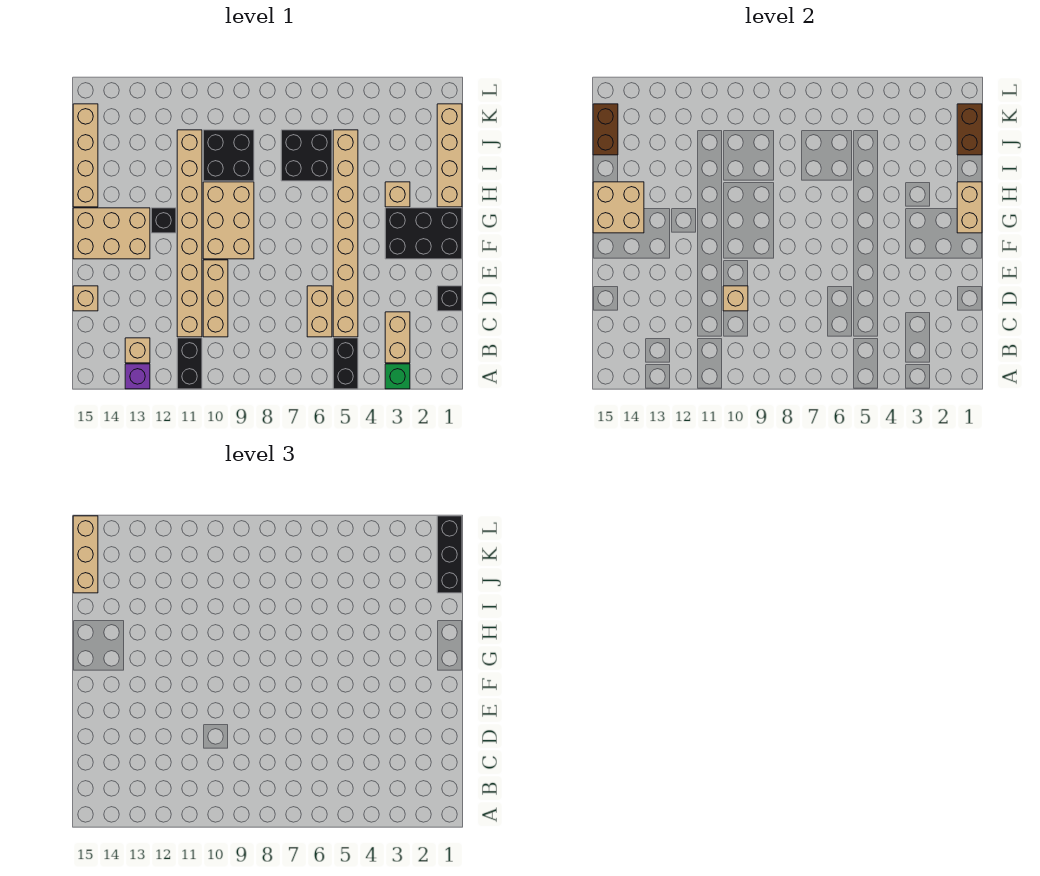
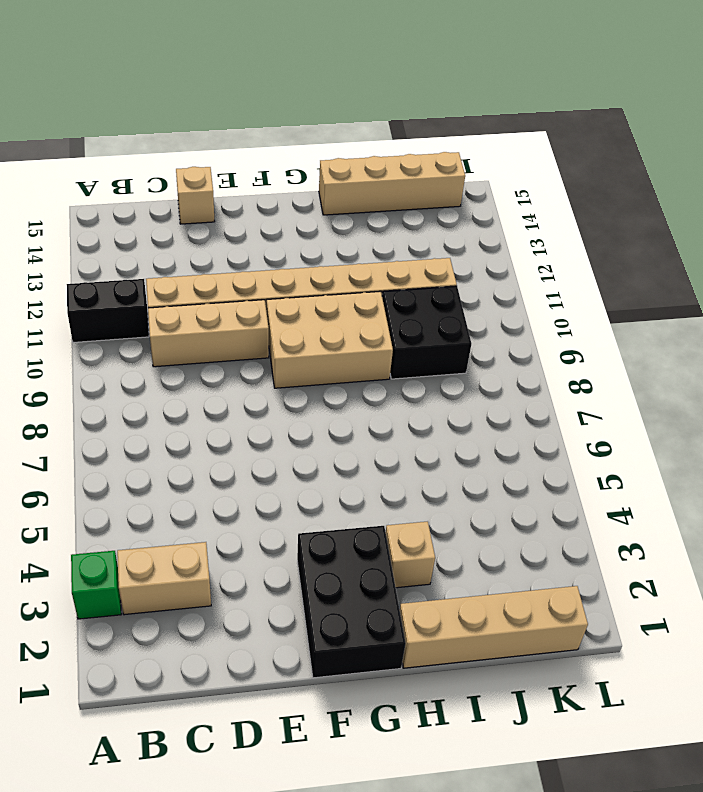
none -> black 1x2 brick [333,338,358,389]
none -> purple 1x1 brick [125,364,150,389]
none -> tan 1x1 brick [125,338,150,363]

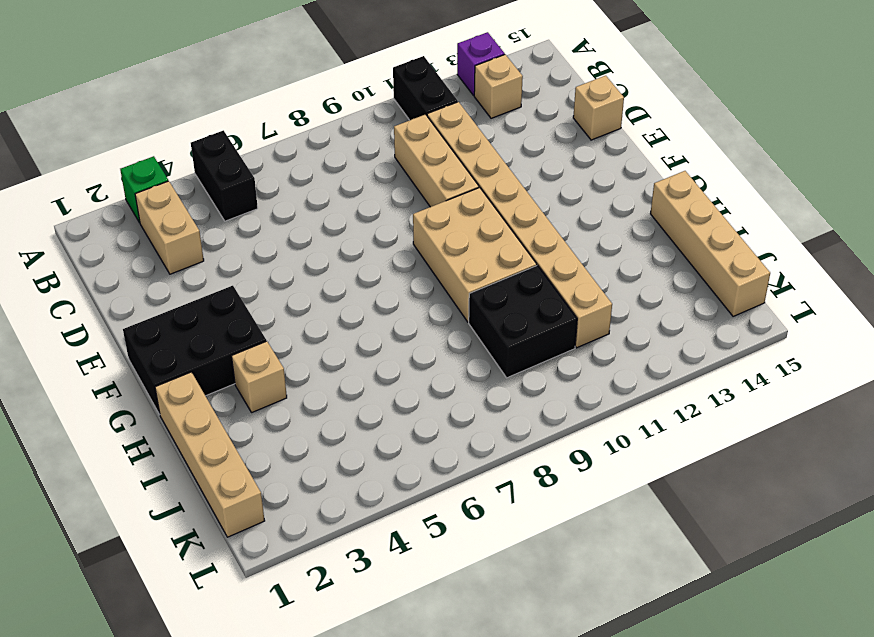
none -> tan 1x8 brick [333,130,358,337]
none -> tan 1x2 brick [307,286,332,337]
none -> black 1x1 brick [437,286,462,311]

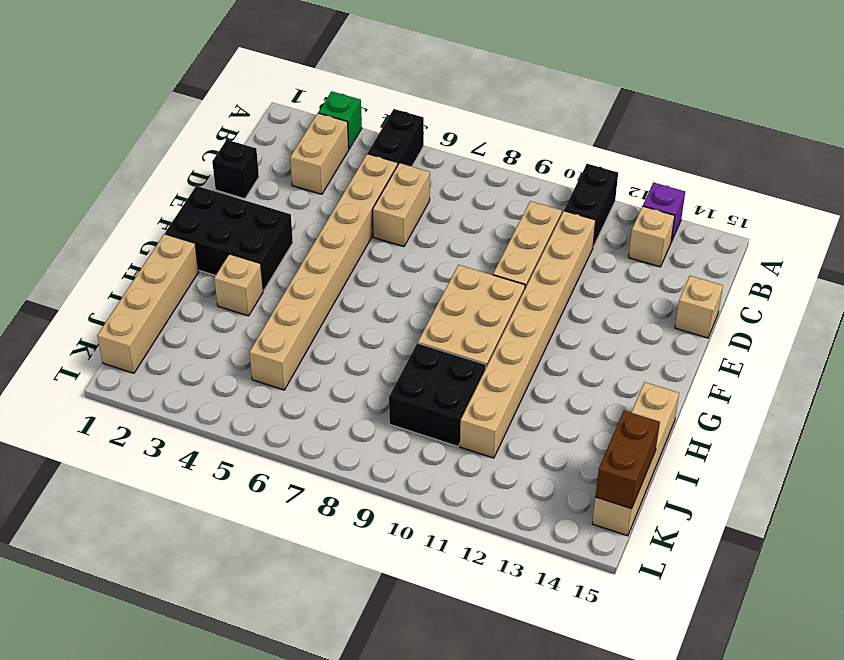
none -> tan 2x3 brick [73,208,150,259]
none -> black 1x1 brick [151,208,176,233]
none -> black 2x2 brick [281,130,332,181]

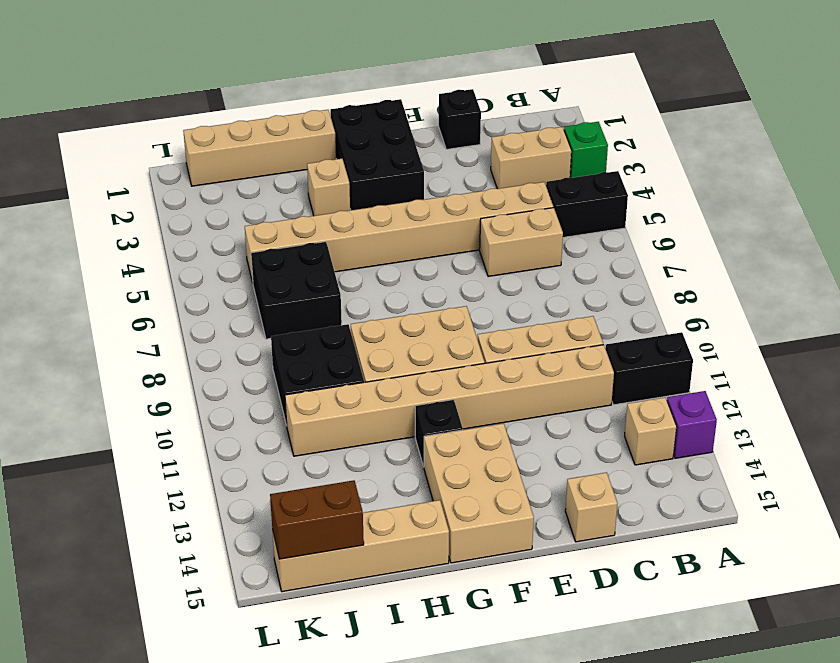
none -> tan 1x1 brick [723,286,748,311]
none -> tan 1x2 brick [957,182,982,233]
none -> tan 2x2 brick [593,182,644,233]

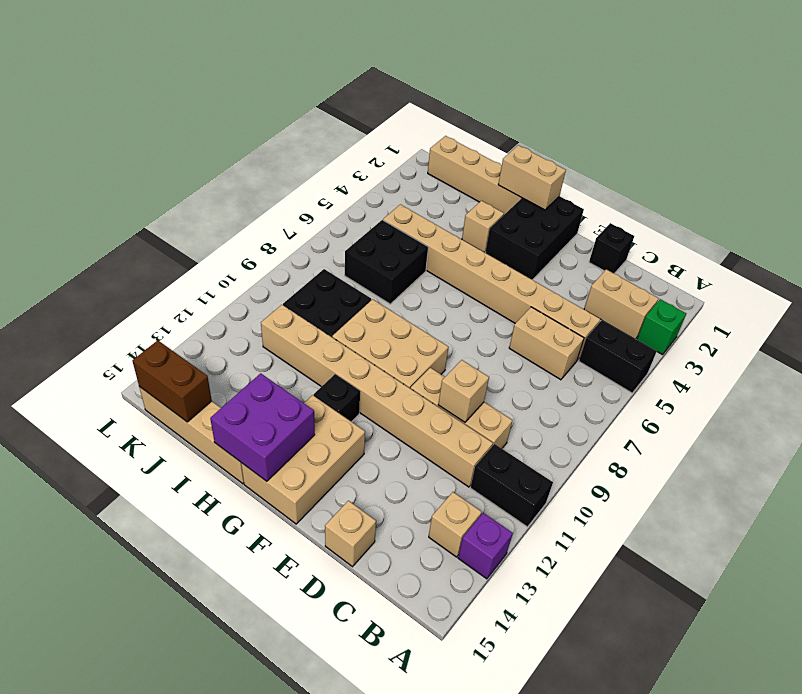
purple 2x2 brick [210,373,315,481] -> tan 2x2 brick [593,182,644,233]
none -> brown 1x2 brick [957,104,982,155]
none -> black 1x3 brick [437,516,462,593]
none -> tan 1x3 brick [73,516,98,593]

